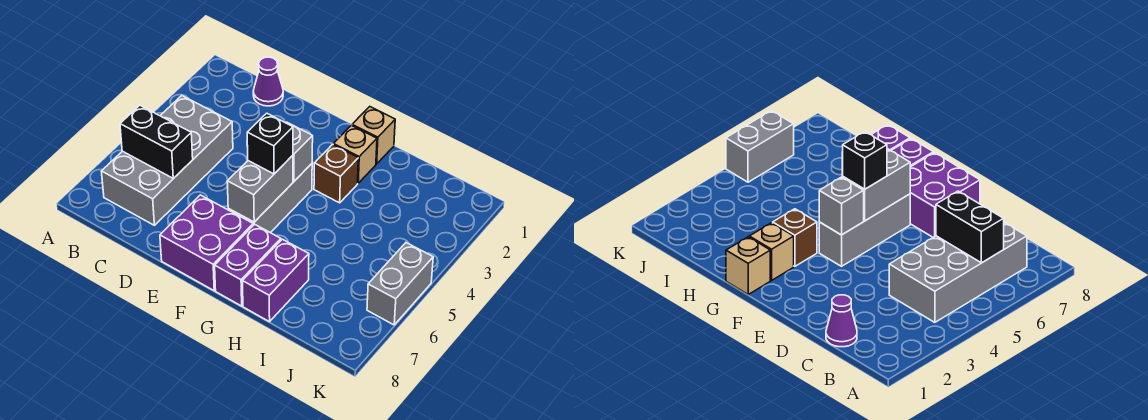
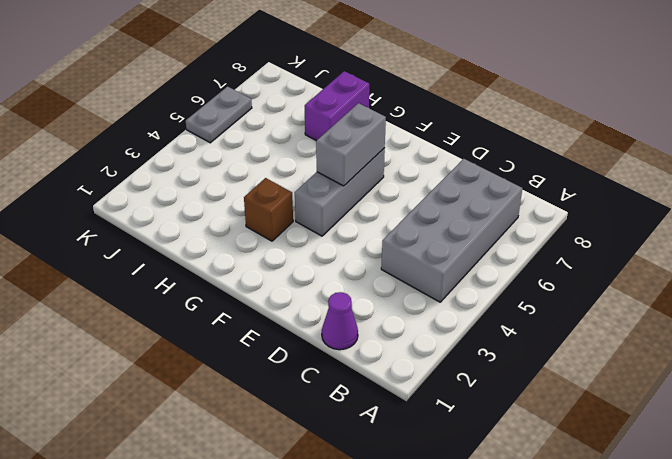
grey 1x2 plate [186,87,252,143] -> grey 1x2 brick [367,243,433,325]
none -> purple 2x2 brick [160,195,253,291]
none -> tan 1x1 brick [352,107,395,164]
none -> tan 1x1 brick [333,125,377,183]

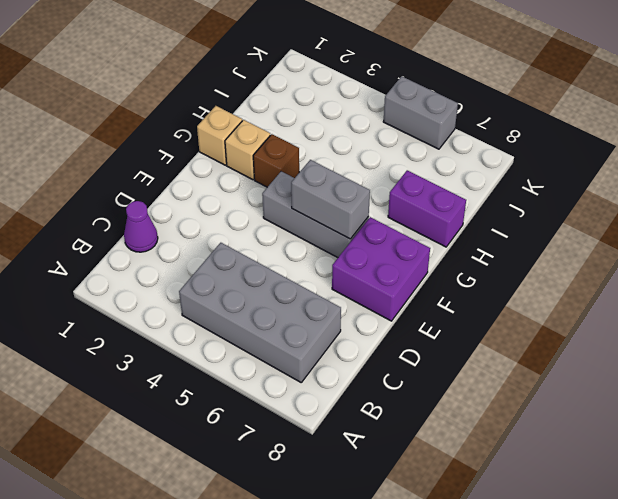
none -> purple 1x2 brick [215,224,281,306]
none -> black 1x2 brick [120,105,193,178]
none -> grey 1x1 brick [286,122,313,182]

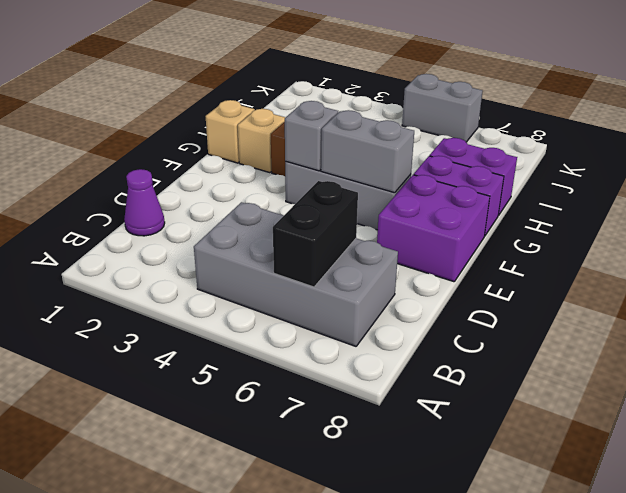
none -> black 1x1 brick [247,113,293,174]

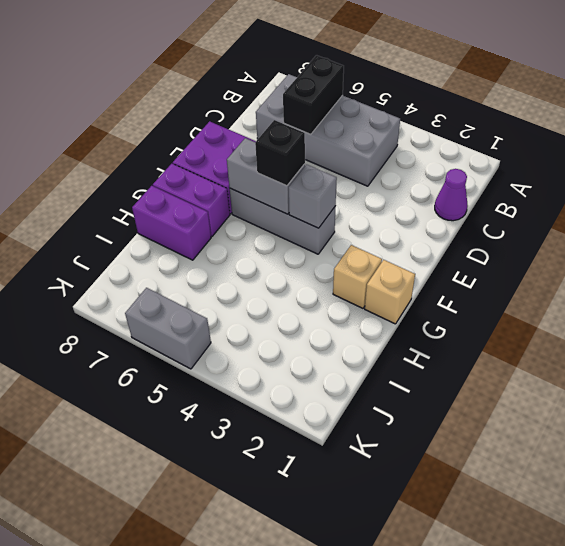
none -> brown 1x1 brick [314,145,358,203]

